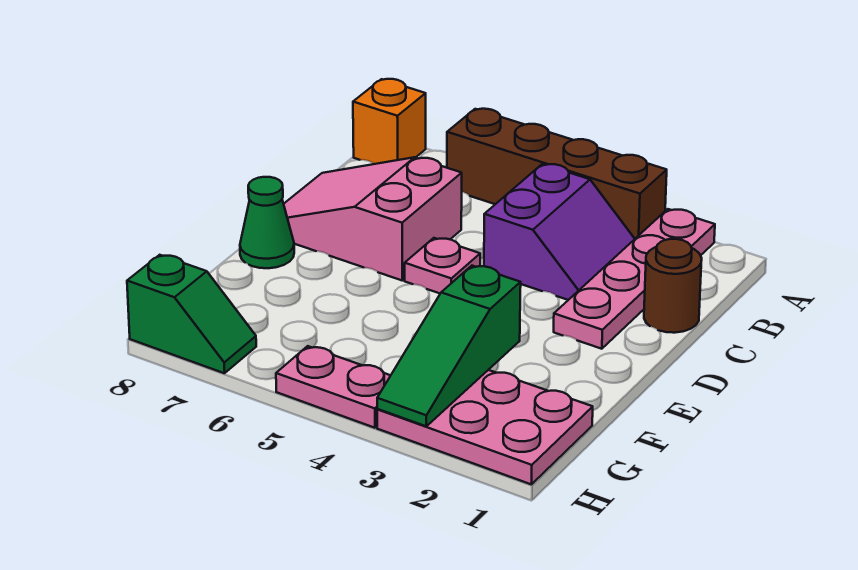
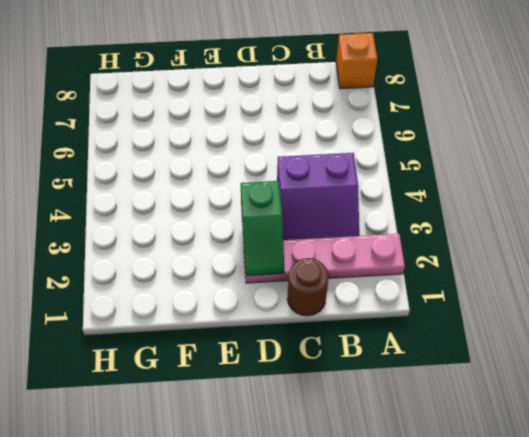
green 1x2 slope [241,181,284,276] -> green 1x2 slope moved to [127,255,256,373]
none -> brown 1x4 brick [447,109,667,238]
none -> pink 2x3 slope [284,157,462,280]
none -> pink 1x1 plate [405,238,480,293]

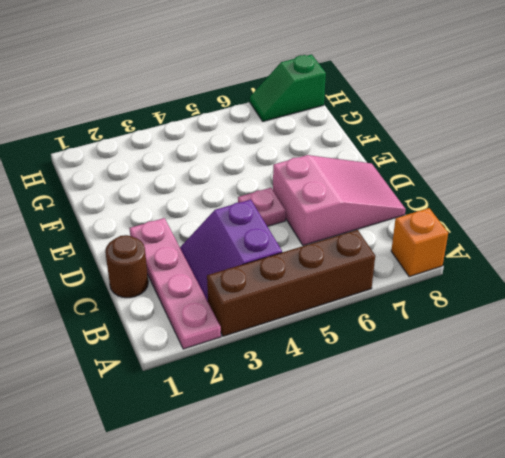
none -> green 1x1 cone [240,177,294,268]
none -> pink 2x3 plate [377,370,593,484]
none -> pink 1x2 plate [276,346,391,428]

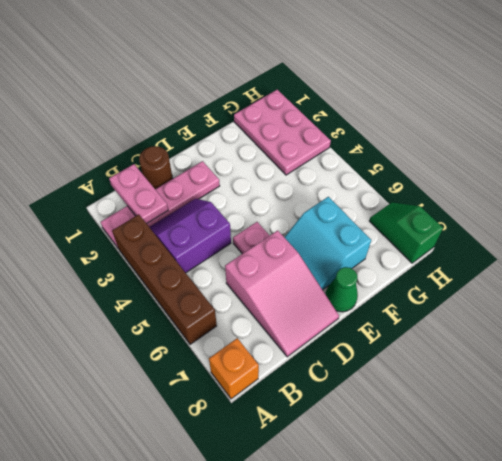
pink 1x2 plate [109,164,168,224] -> pink 1x2 plate moved to [276,346,391,428]
cyan 2x2 slope [284,197,371,290] -> none
none -> green 1x3 slope [377,266,521,426]

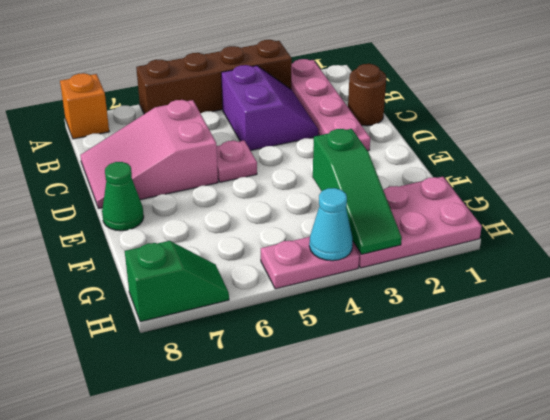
cyan 1x1 cone [309,188,353,261] -> none

